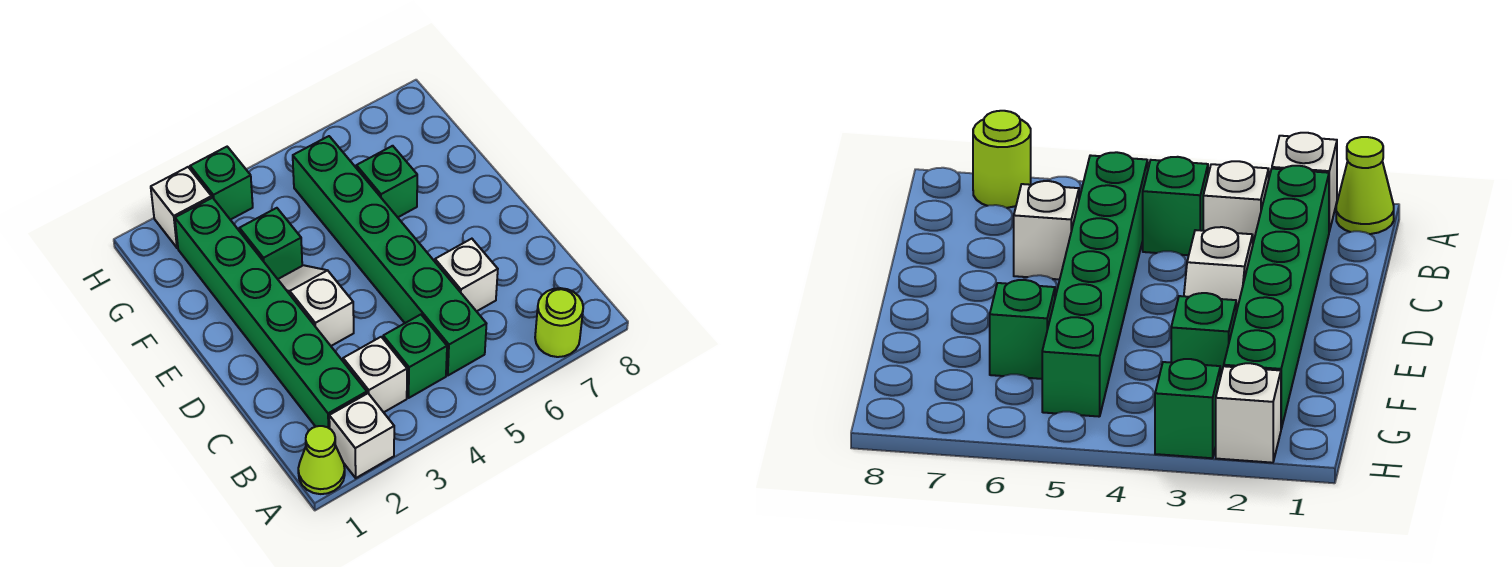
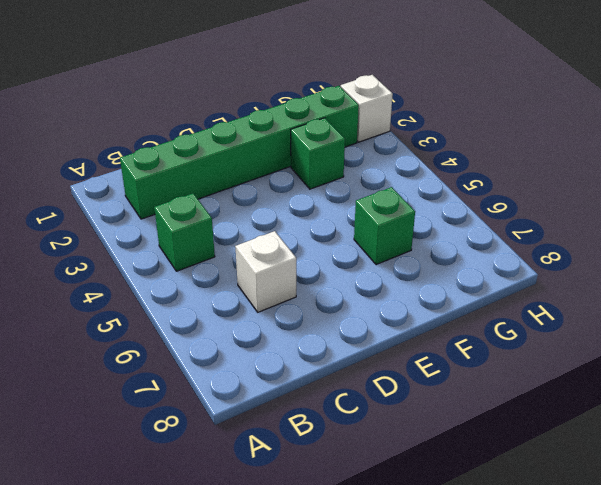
none -> lime 1x1 cone [298,426,345,494]
none -> white 1x1 brick [329,393,394,478]
none -> lime 1x1 round brick [535,288,583,357]

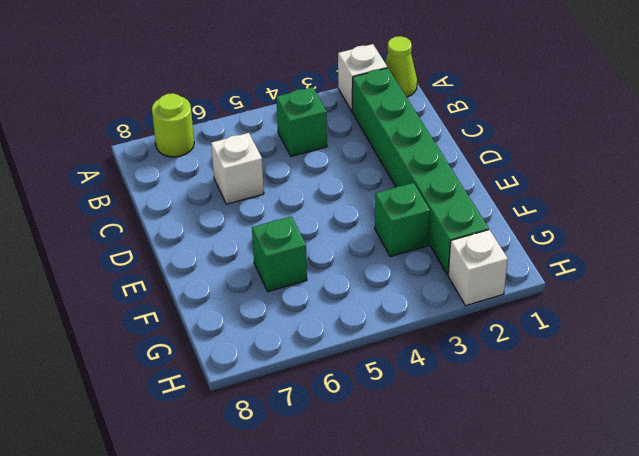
none -> white 1x1 brick [343,337,407,412]
none -> green 1x6 brick [293,136,486,375]
none -> white 1x2 slope [278,265,354,346]

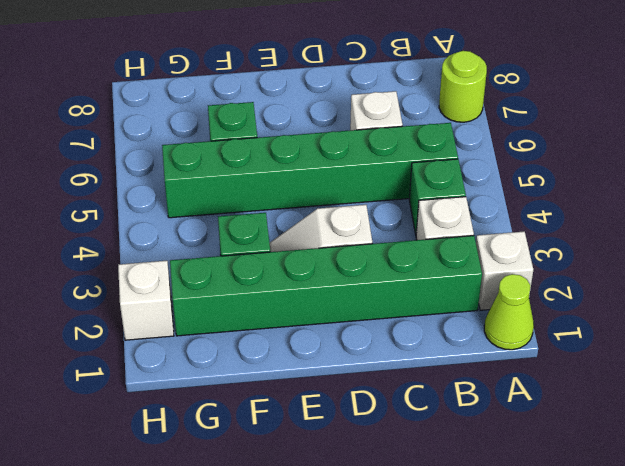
none -> green 1x1 brick [190,147,253,220]

